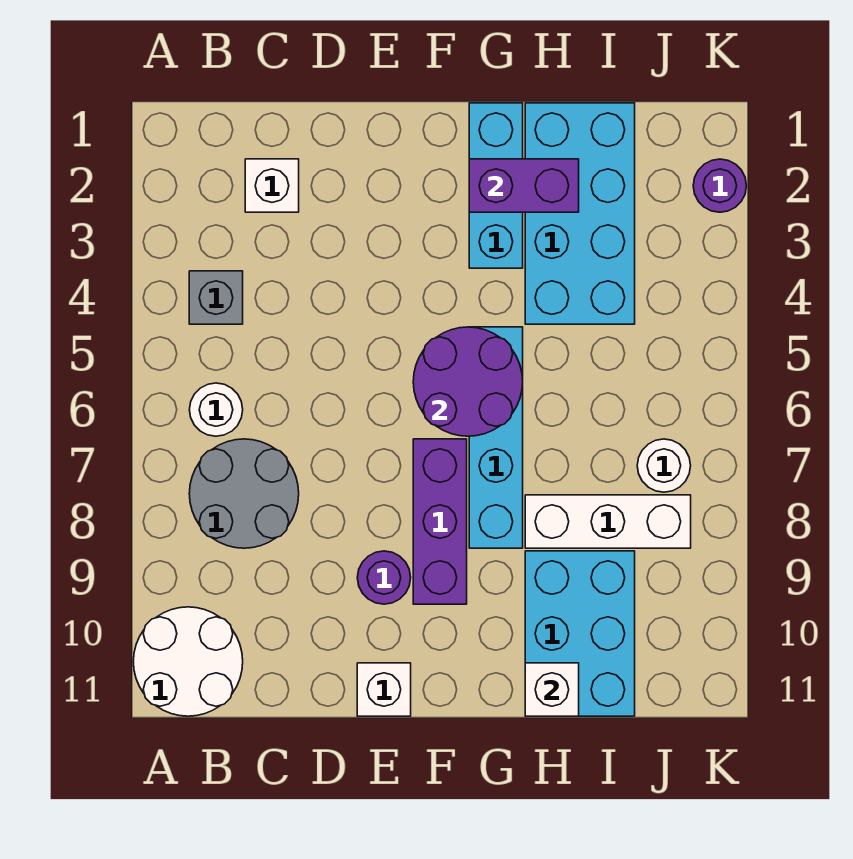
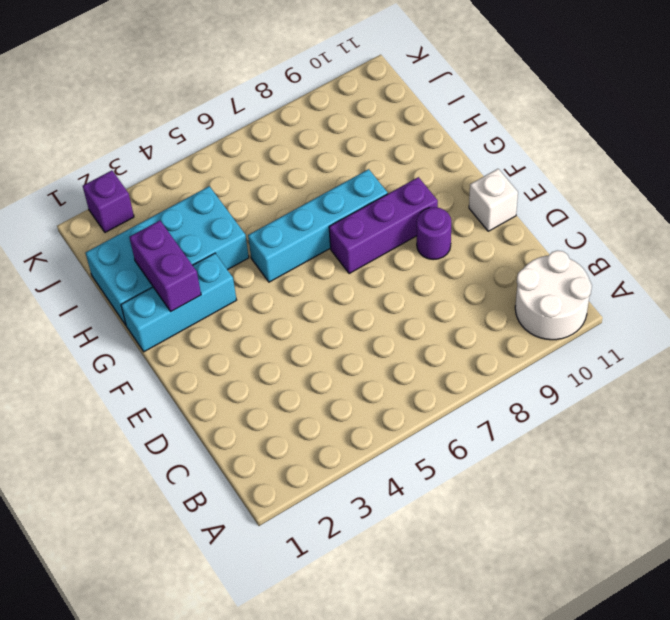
purple 1x1 brick [83,171,134,232] -> purple 1x1 round brick [693,159,747,212]
none -> grey 1x1 brick [189,271,243,324]
none -> white 1x1 round brick [189,383,243,436]
none -> grey 2x2 round brick [189,439,299,548]

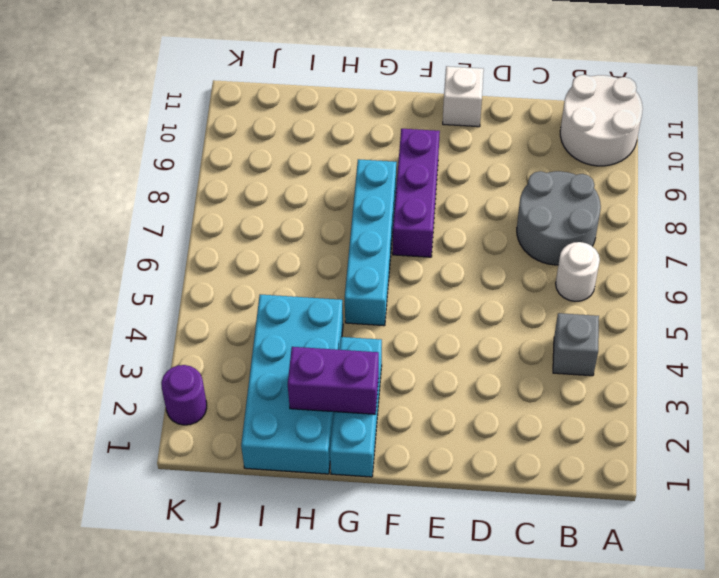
none -> white 1x1 brick [245,159,299,212]
none -> purple 1x1 round brick [357,551,411,604]
none -> white 1x3 brick [525,495,691,548]

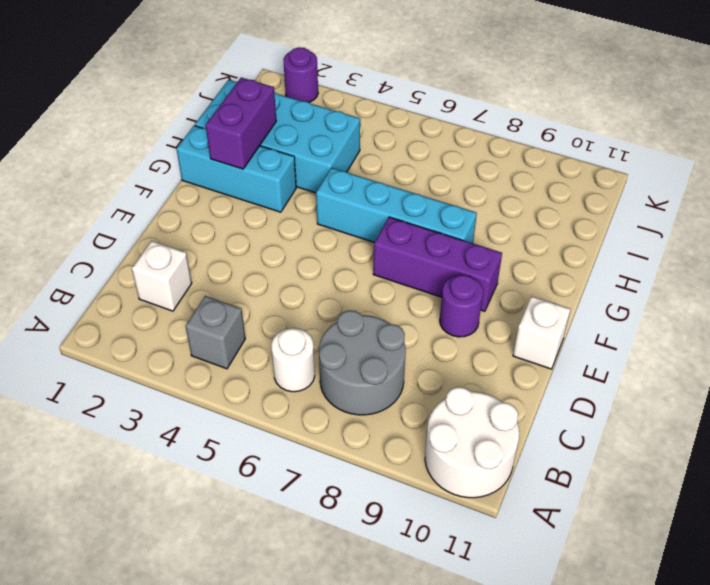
none -> white 1x3 brick [525,495,691,548]
none -> cyan 2x3 brick [525,551,635,716]
none -> white 1x1 round brick [637,439,691,492]

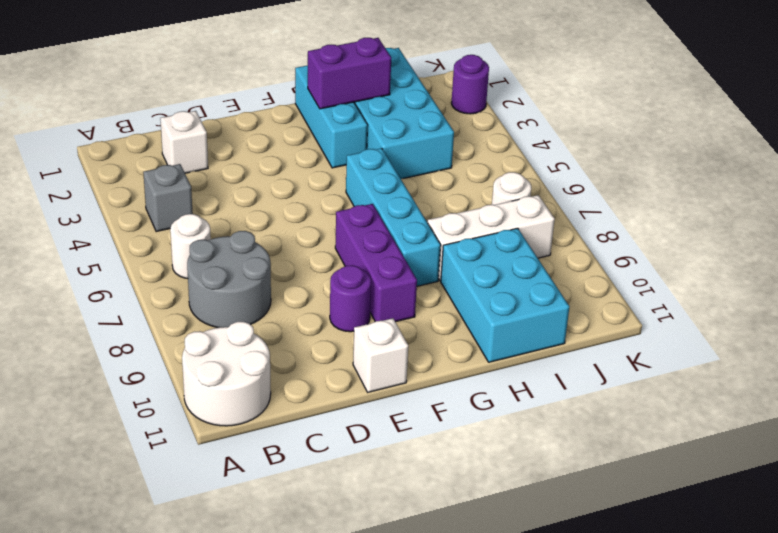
none -> purple 2x2 round brick [413,327,523,436]
none -> white 1x1 brick [525,663,579,716]

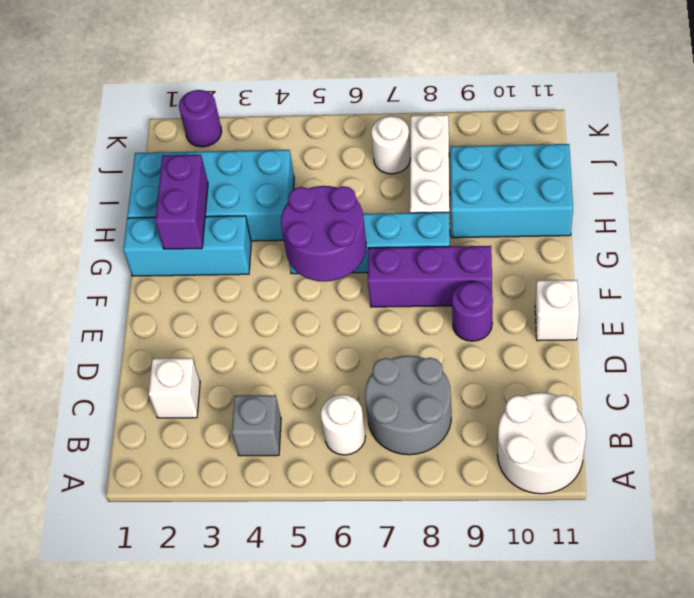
none -> white 1x1 brick [525,663,579,716]

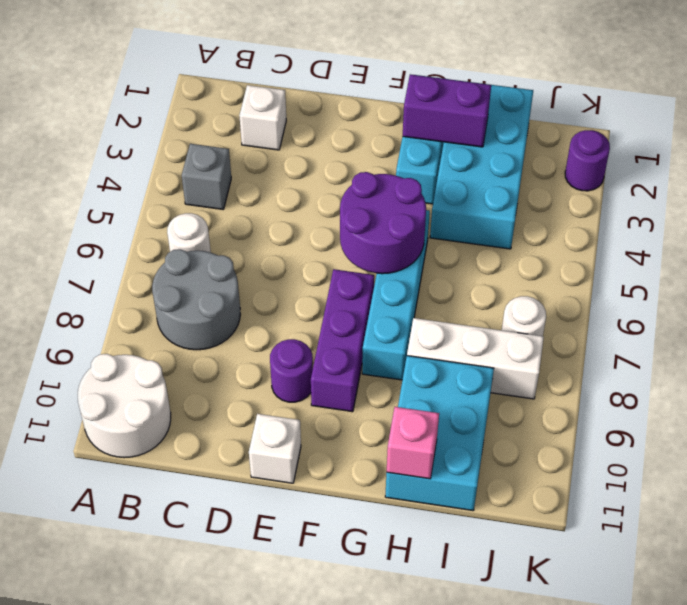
pink 1x1 brick [387,407,439,479] -> white 1x1 brick [525,663,579,716]

